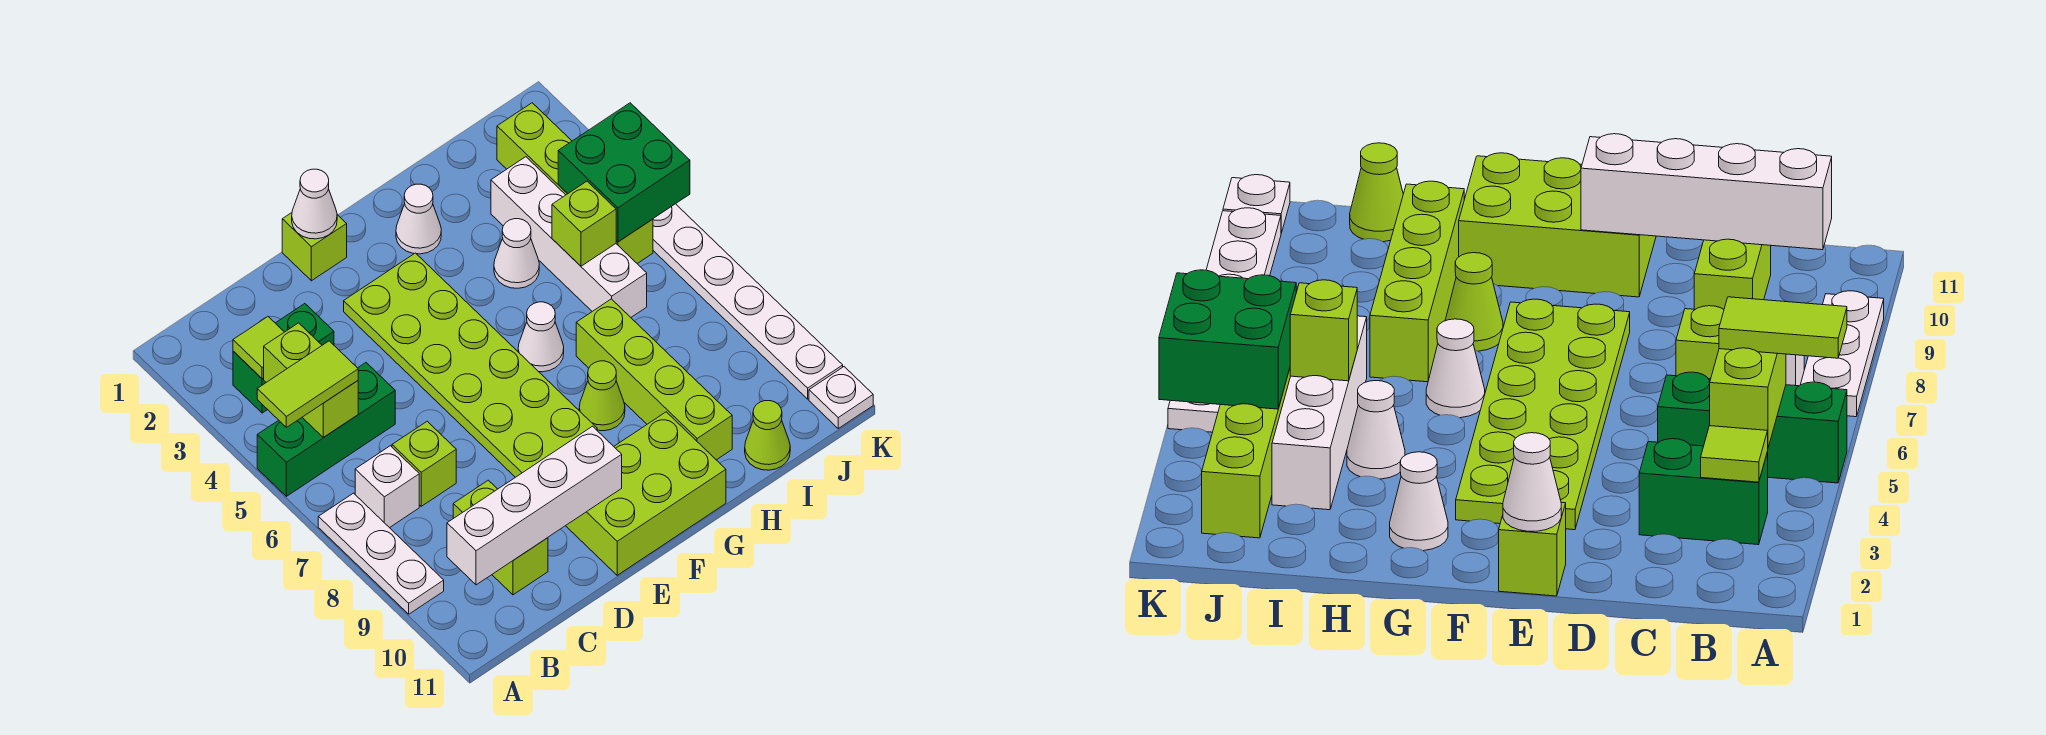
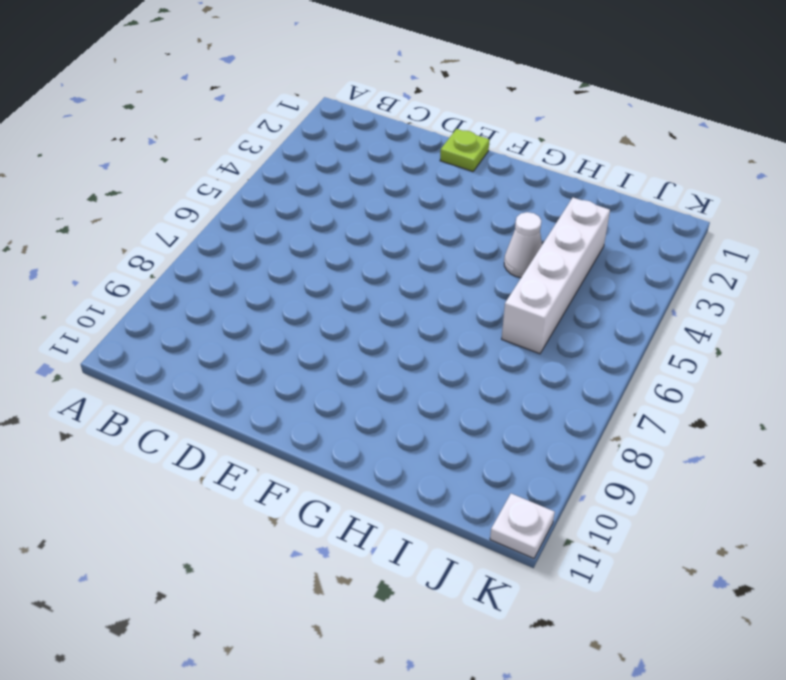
lime 1x1 plate [440,129,489,172] -> lime 1x1 brick [282,213,347,281]
none -> green 1x3 brick [257,363,395,496]
none -> white 1x3 plate [318,493,444,614]
none -> green 1x2 brick [233,304,334,413]

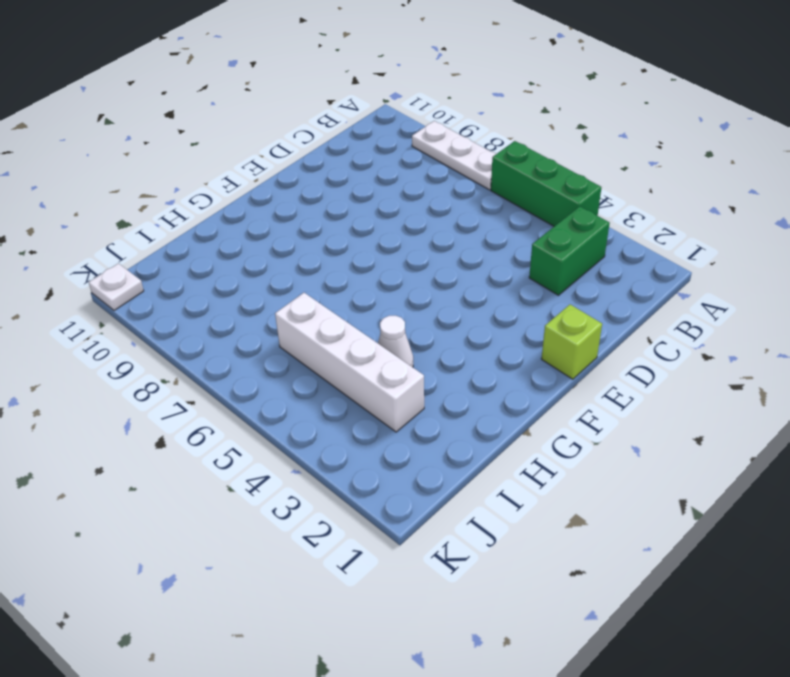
green 1x3 brick [491,141,601,226] -> green 1x3 brick turned to [257,363,395,496]
none -> white 1x1 brick [355,446,419,528]
none -> lime 1x1 brick [392,421,456,506]
none -> lime 1x2 brick [453,480,548,595]

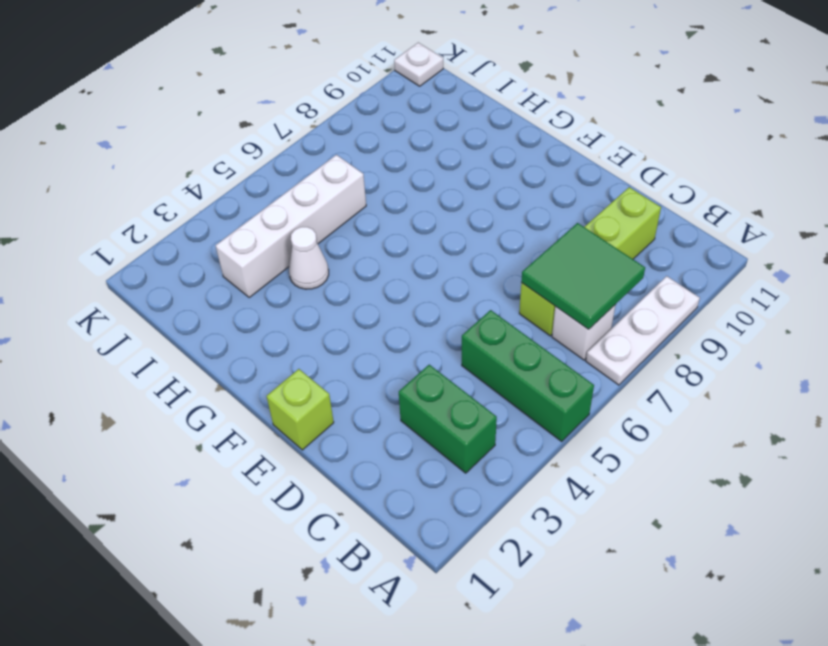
green 2x2 tile [521,223,645,329] -> none
none -> lime 2x6 plate [344,253,597,477]
none -> lime 2x3 brick [566,412,726,575]
none -> white 1x1 cone [396,184,441,254]

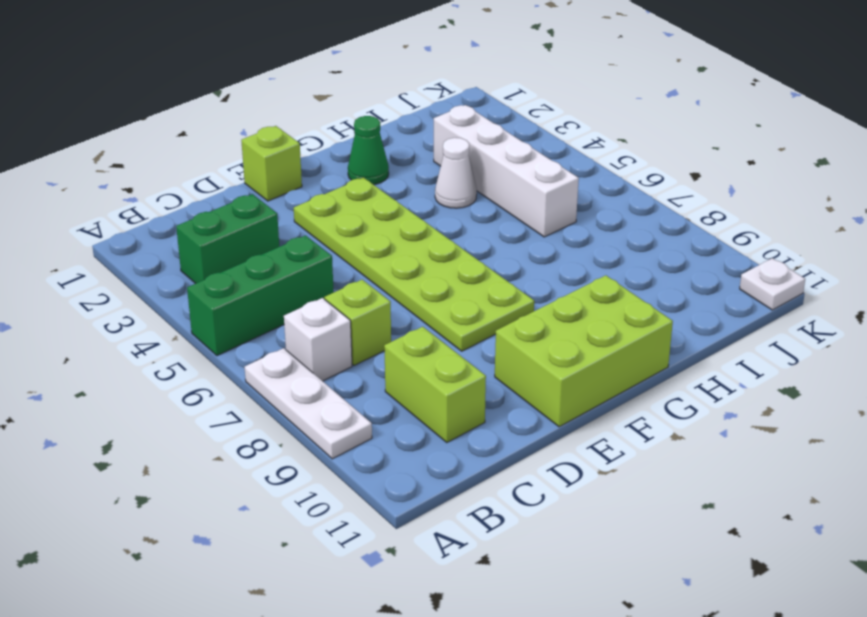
green 1x1 cone [348,116,389,185] -> white 1x1 cone [396,184,441,254]
none -> white 1x1 cone [518,302,564,372]
none -> lime 1x1 cone [579,361,625,431]
none -> lime 1x4 brick [576,299,732,460]

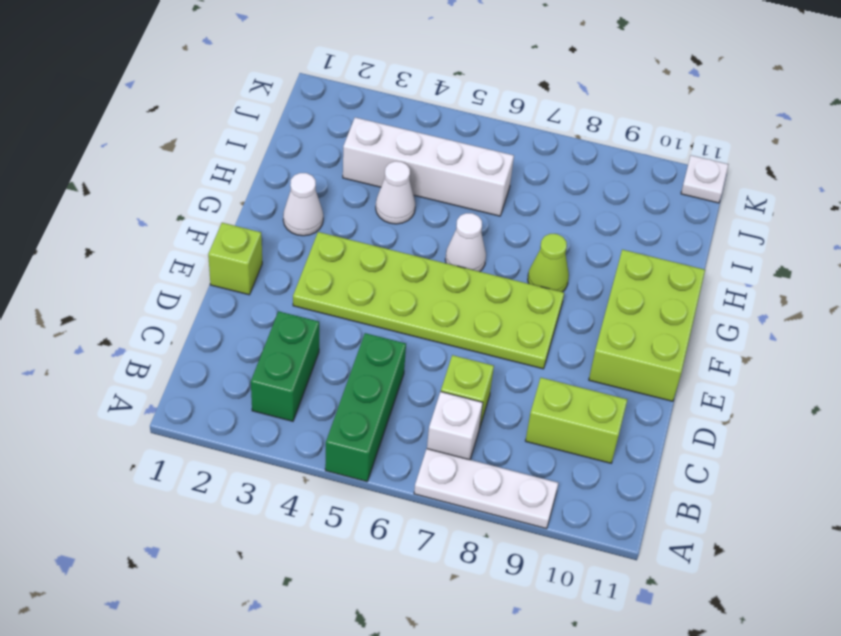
none -> lime 1x4 brick [576,299,732,460]
none -> lime 1x1 cone [745,401,790,470]
none -> lime 1x4 brick [497,103,653,264]

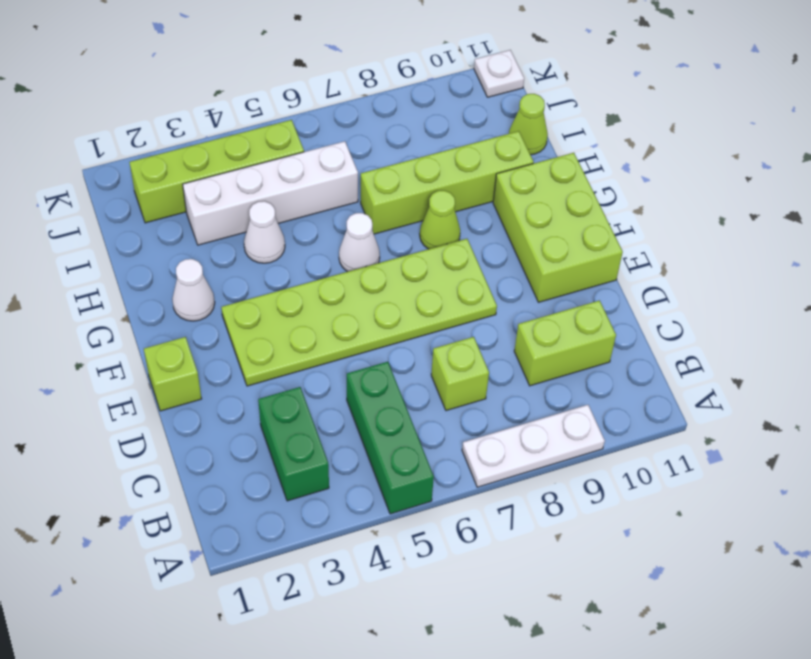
none -> white 1x1 brick [355,446,419,528]
none -> white 1x6 plate [653,204,843,399]
none -> lime 1x1 tile [233,317,284,379]

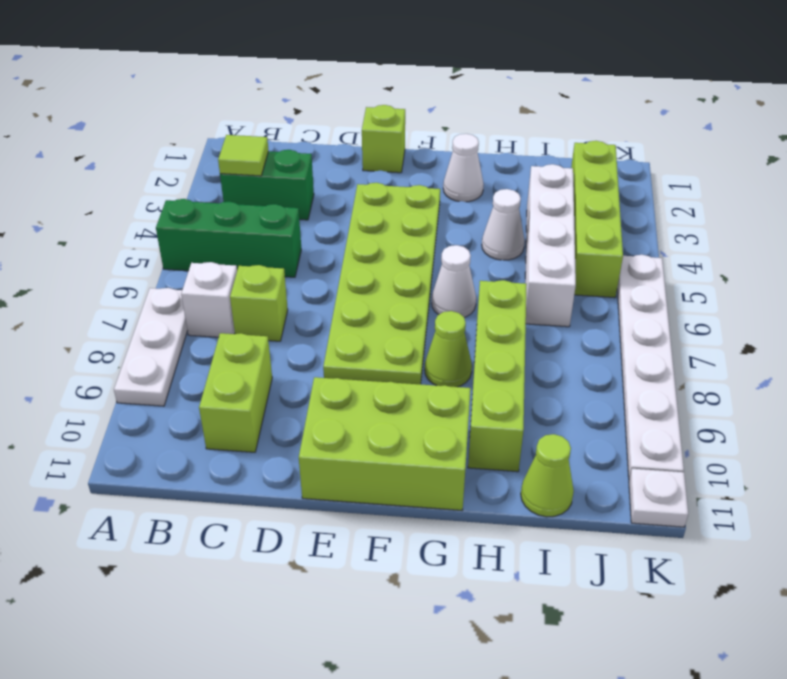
none -> lime 1x2 brick [264,323,358,438]
none -> white 1x4 brick [447,426,622,585]
none -> white 1x1 cone [292,169,337,239]

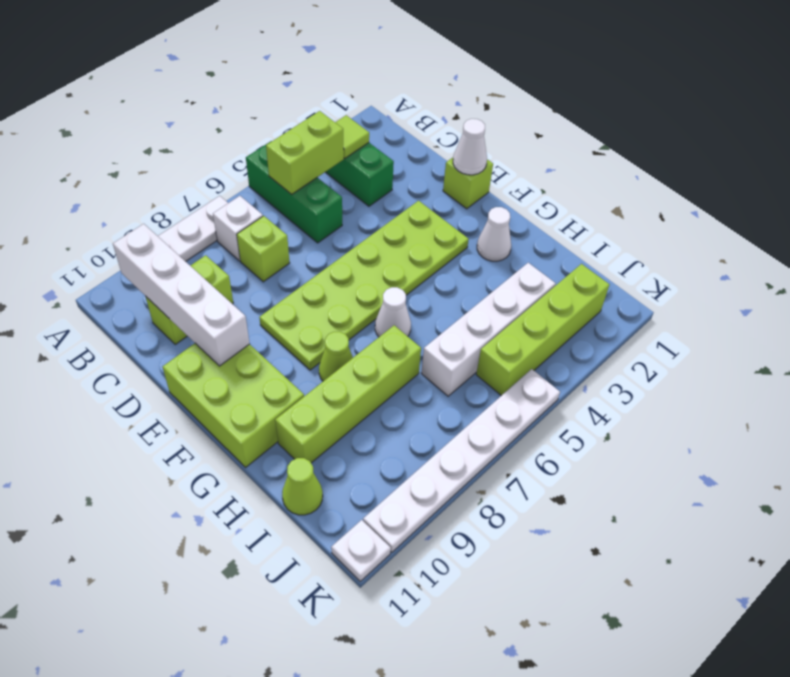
none -> white 1x1 cone [494,219,539,288]
none -> lime 1x1 brick [552,181,616,266]
none -> green 2x2 brick [558,103,690,242]

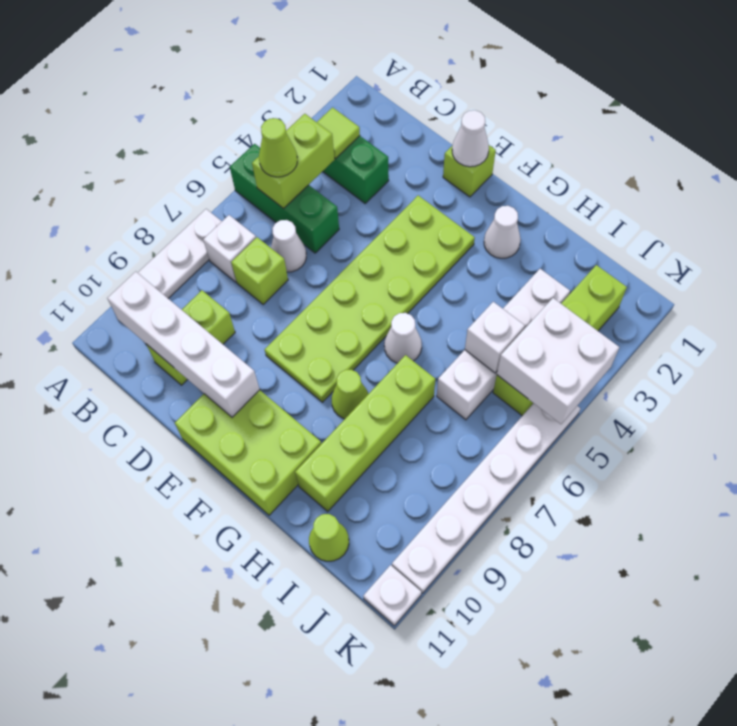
lime 1x1 cone [259,118,297,177] -> lime 1x2 tile [257,341,358,427]
white 1x1 cone [271,220,306,272] -> white 1x1 cone moved to [494,219,539,288]
white 1x1 brick [465,302,525,373] -> lime 1x1 brick [552,181,616,266]
white 2x2 brick [497,298,619,424] -> green 2x2 brick [558,103,690,242]

